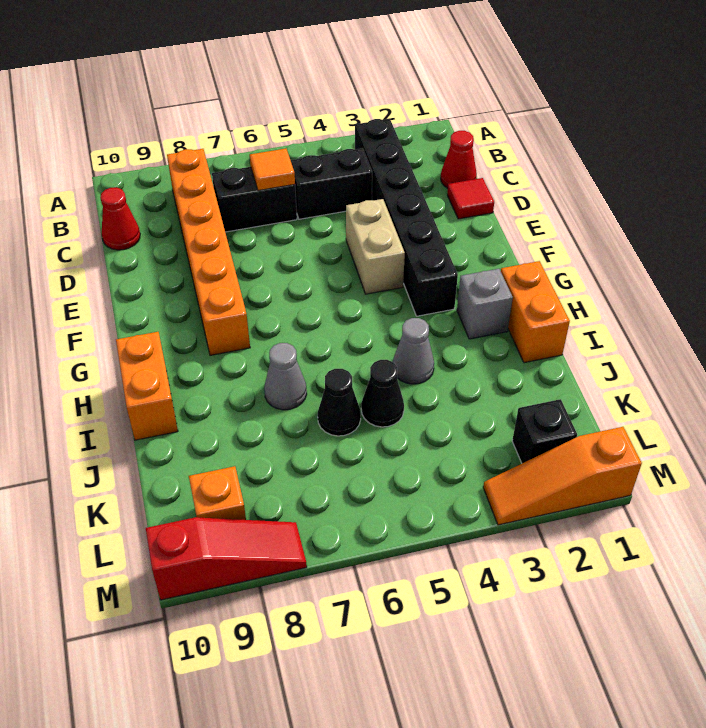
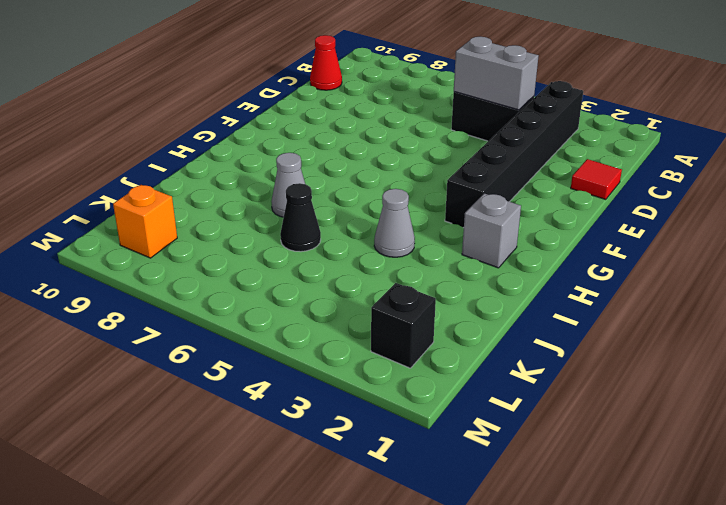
grey 1x2 brick [454,37,539,110] -> none
none -> orange 1x6 brick [167,149,250,355]
none -> red 1x1 cone [441,131,477,188]
none -> black 1x2 brick [212,167,297,232]

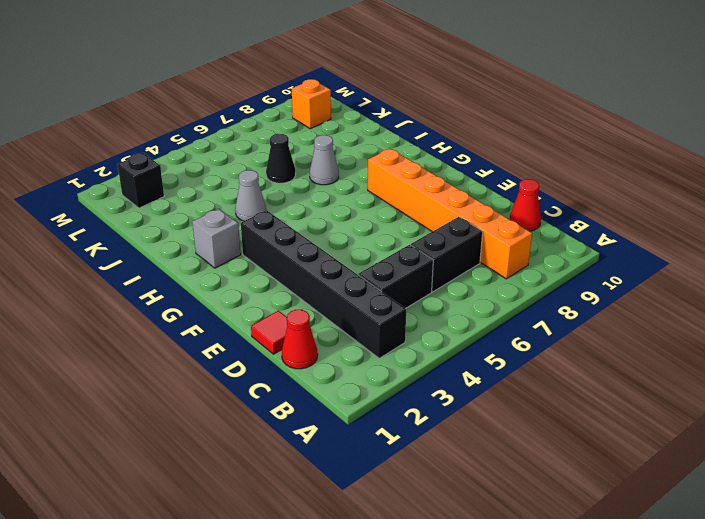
none -> tan 1x2 brick [346,199,405,294]
none -> orange 1x2 brick [501,261,570,363]
none -> orange 1x2 brick [116,332,178,440]

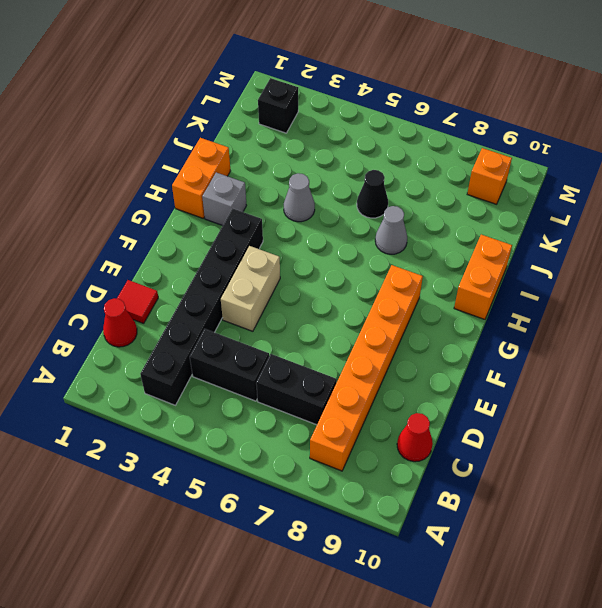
none -> black 1x1 cone [361,360,404,427]
none -> orange 1x3 slope [483,427,642,525]
none -> red 1x3 slope [146,517,307,600]

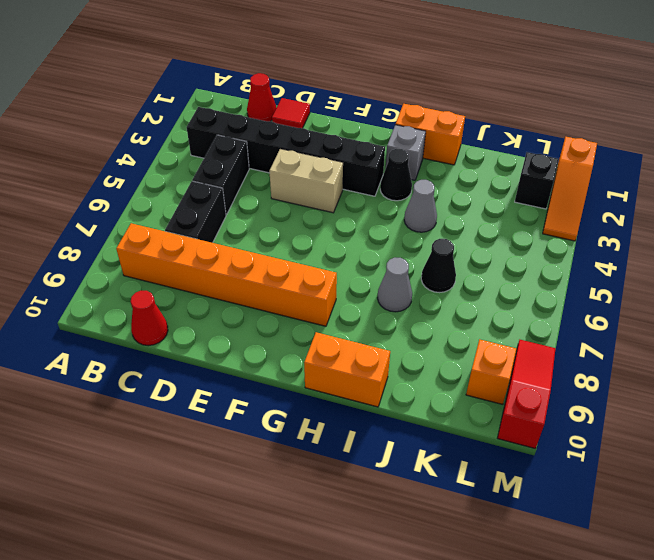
black 1x1 cone [380,149,412,201] -> black 1x1 cone moved to [361,360,404,427]
none -> orange 1x1 tile [250,149,295,191]

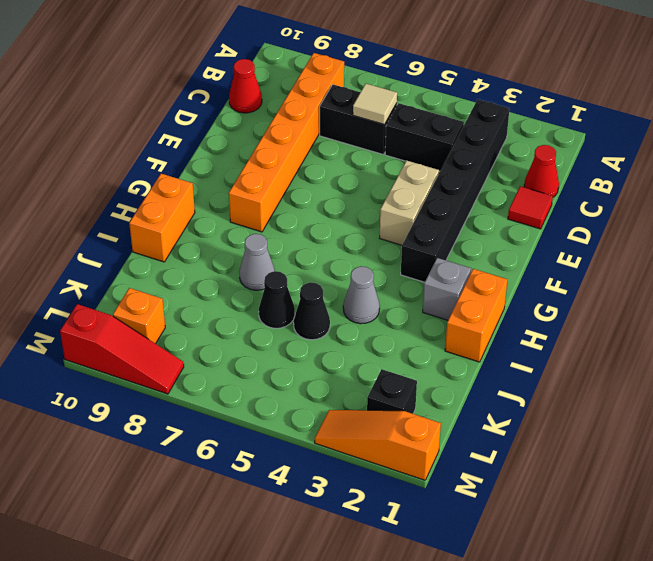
tan 1x1 tile [353,84,397,125] -> orange 1x1 tile [250,149,295,191]

